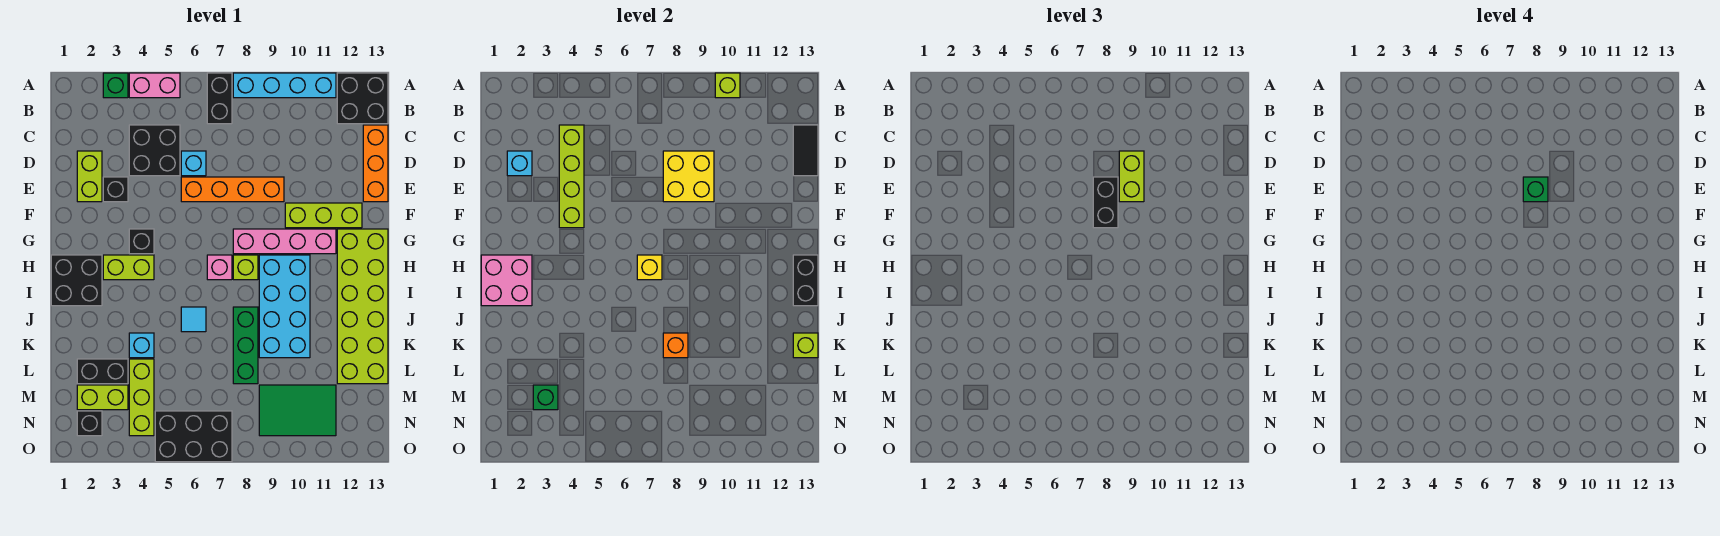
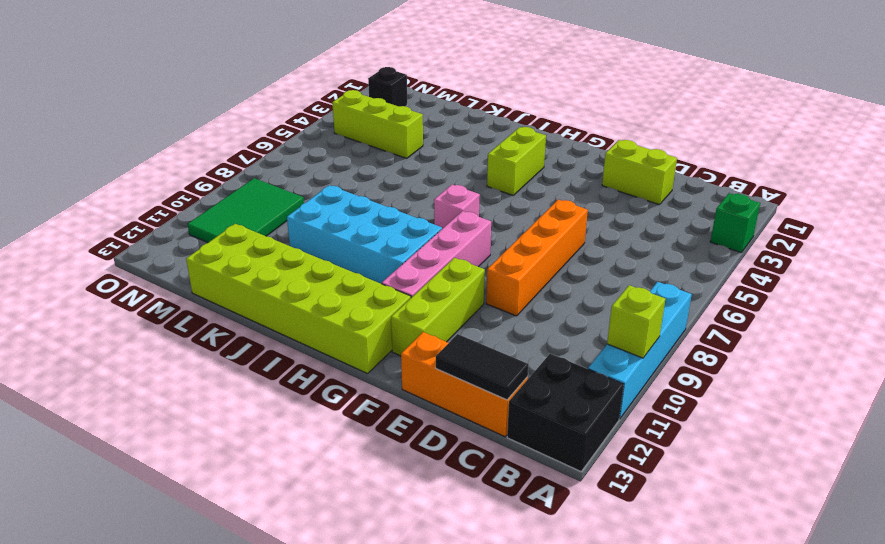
none -> pink 1x2 brick [129,73,180,98]
none -> black 1x2 brick [207,73,232,124]
none -> black 2x2 brick [129,125,180,176]
none -> cyan 1x1 brick [181,151,206,176]

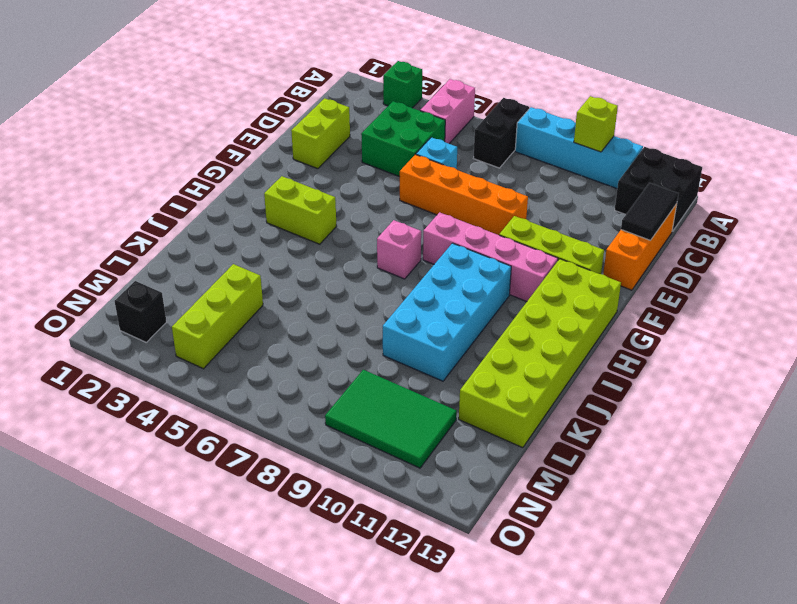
pink 1x2 brick [420,79,475,144] -> pink 1x2 brick turned to [129,73,180,98]
green 2x2 brick [361,101,445,177] -> black 2x2 brick [129,125,180,176]
none -> black 1x1 brick [103,177,128,202]
none -> black 1x1 brick [129,229,154,254]
none -> black 2x2 brick [51,255,102,306]
none -> lime 1x1 brick [233,255,258,280]

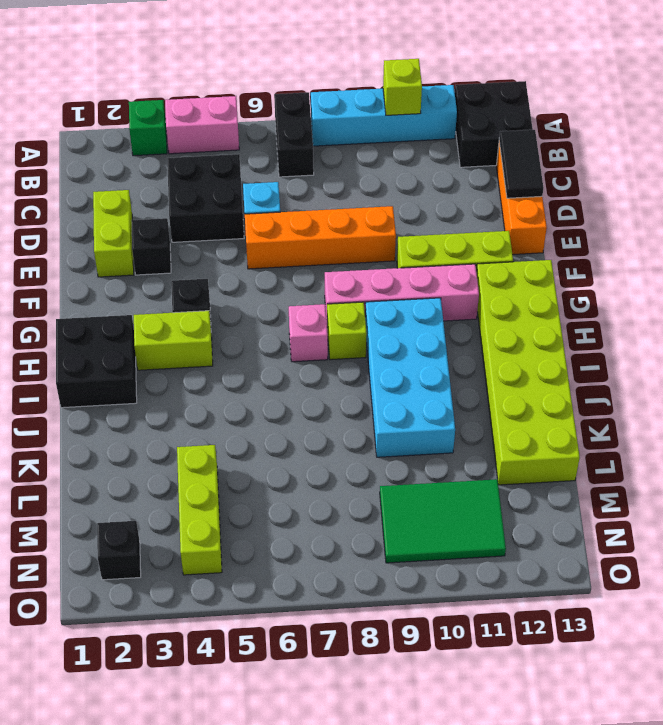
none -> cyan 1x1 tile [181,307,206,332]
none -> green 1x3 brick [233,307,258,384]
none -> cyan 1x1 brick [129,333,154,358]
none -> black 1x2 brick [77,359,128,384]

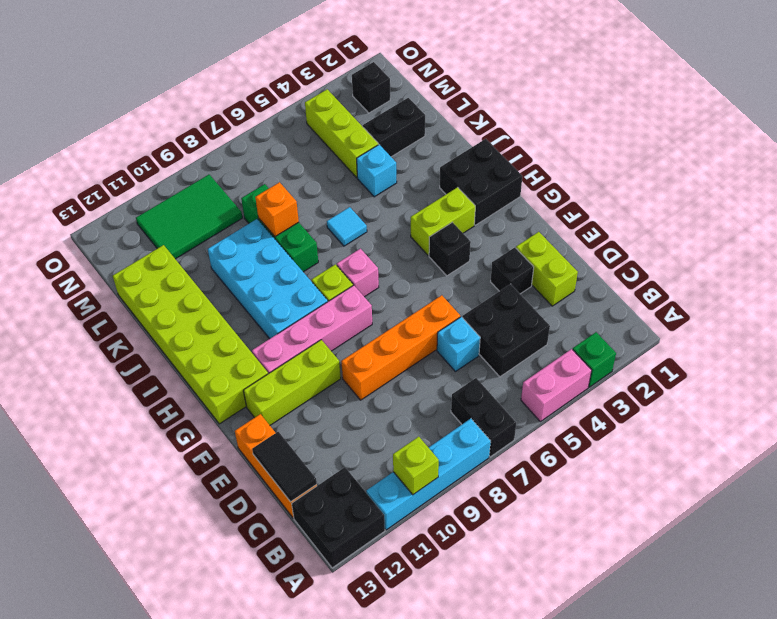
none -> lime 1x2 brick [77,385,128,410]
none -> black 2x3 brick [155,411,232,462]
none -> lime 1x4 brick [559,125,584,228]
none -> cyan 1x1 brick [507,151,532,176]

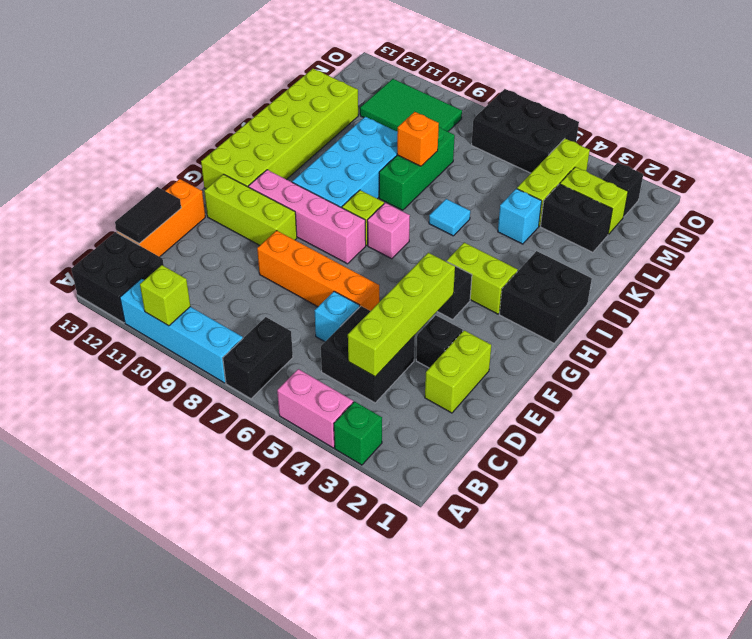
none -> cyan 1x1 brick [507,151,532,176]
none -> yellow 2x2 brick [663,151,714,202]
none -> pink 2x2 brick [481,255,532,306]
none -> yellow 1x1 brick [637,255,662,280]

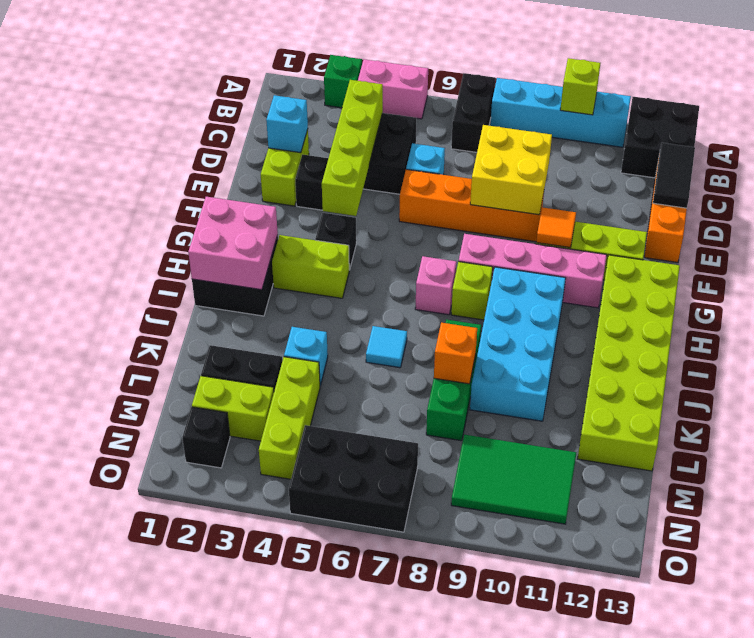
orange 1x1 tile [536,207,576,248] -> none
none -> yellow 1x1 brick [637,255,662,280]
none -> black 1x2 brick [793,255,818,306]
none -> lime 1x1 brick [793,333,818,358]
none -> green 1x1 brick [533,385,558,410]

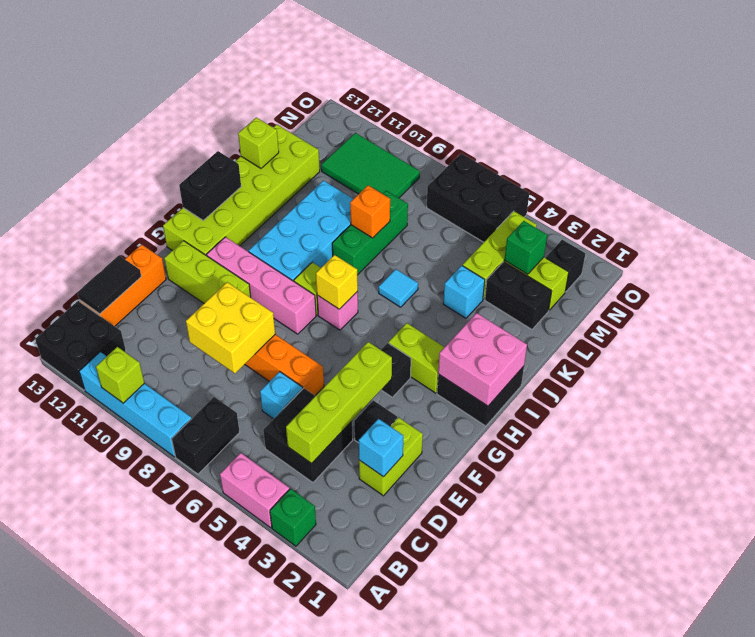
none -> lime 1x2 brick [1119,151,1144,202]
none -> black 1x2 brick [1093,177,1118,228]
none -> green 1x1 brick [1523,177,1548,202]

